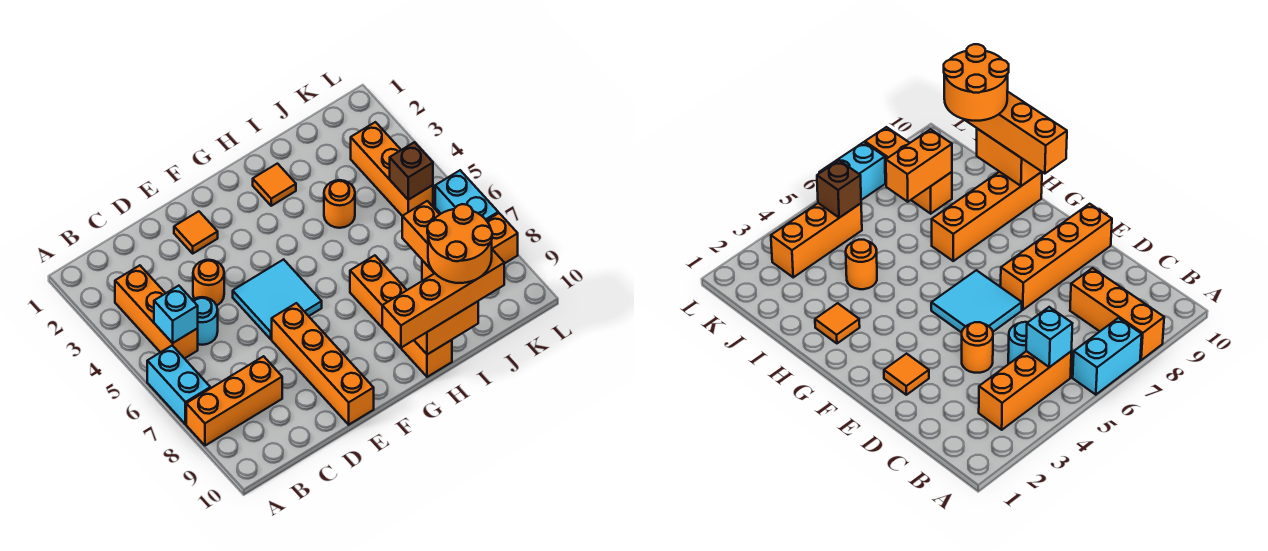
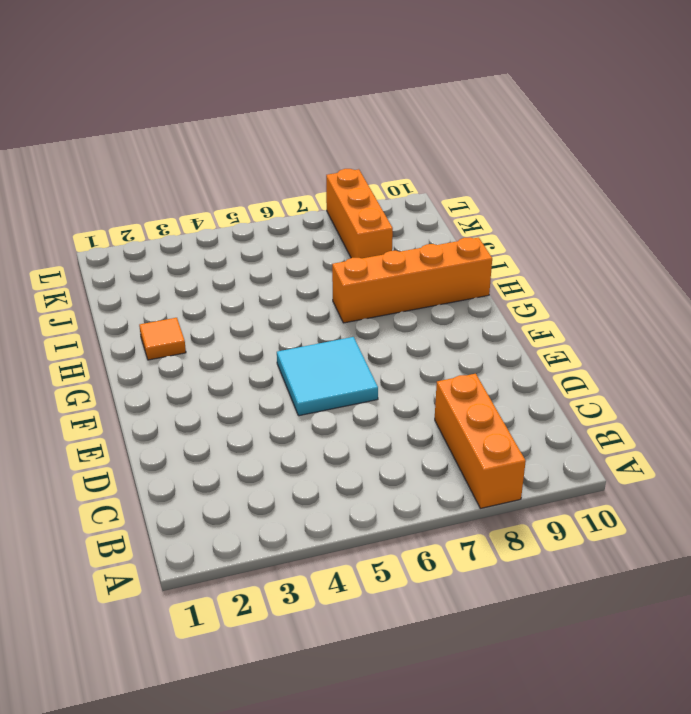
none -> cyan 1x2 brick [147,345,210,424]
none -> orange 1x3 brick [115,265,198,359]
none -> cyan 1x1 round brick [193,297,218,345]

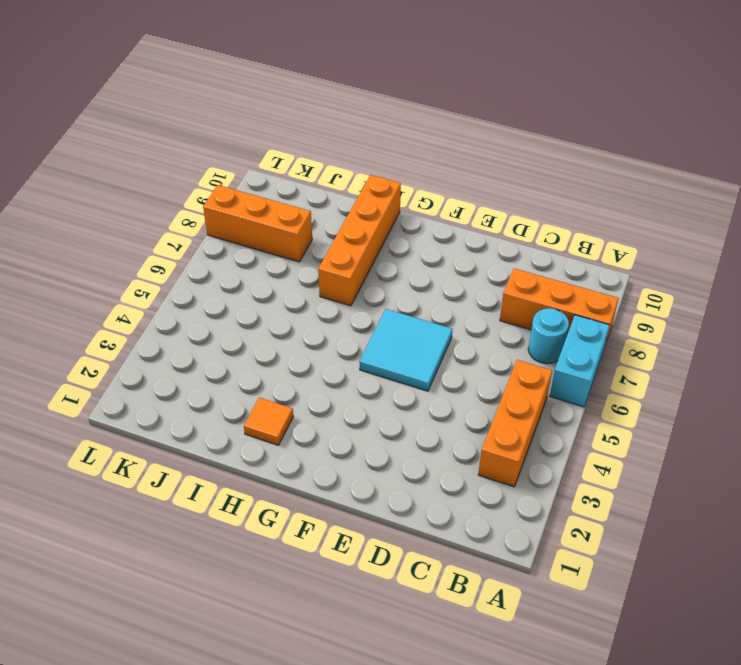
cyan 1x1 round brick [528,308,569,364] -> cyan 1x1 round brick moved to [193,297,218,345]
none -> orange 1x1 round brick [193,260,224,305]
none -> orange 1x1 tile [174,211,218,253]
none -> orange 1x4 brick [272,303,374,425]

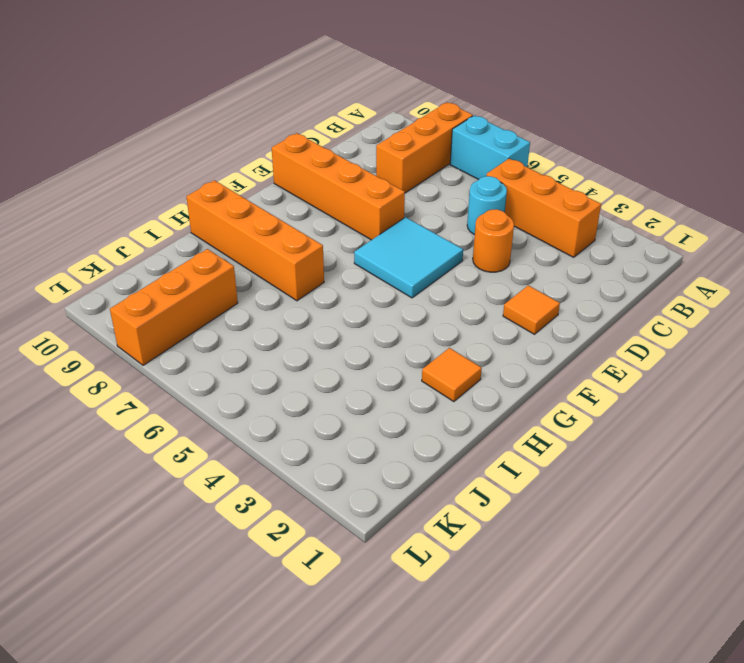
none -> orange 1x1 round brick [324,180,355,228]
none -> orange 1x3 brick [351,122,433,216]
none -> cyan 1x2 brick [435,170,498,221]

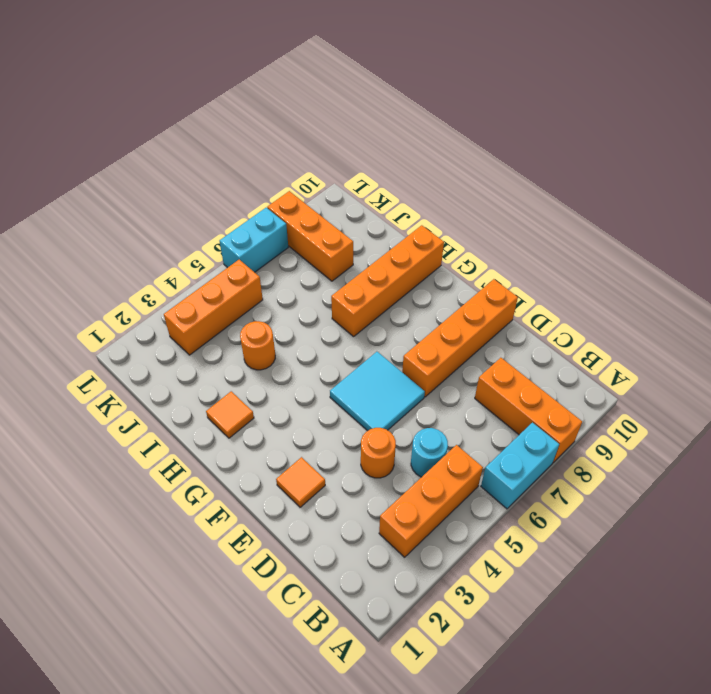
none -> cyan 1x1 brick [154,286,198,343]
none -> orange 1x2 brick [414,301,478,354]
none -> orange 1x2 brick [402,201,440,271]

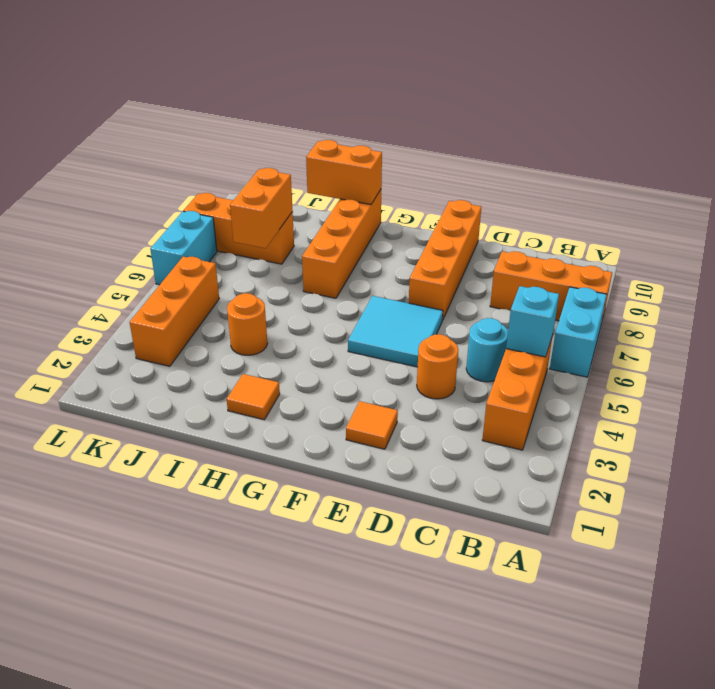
none -> brown 1x1 brick [390,142,433,200]
none -> orange 1x4 brick [382,250,504,348]
none -> orange 2x2 round brick [427,204,492,283]

